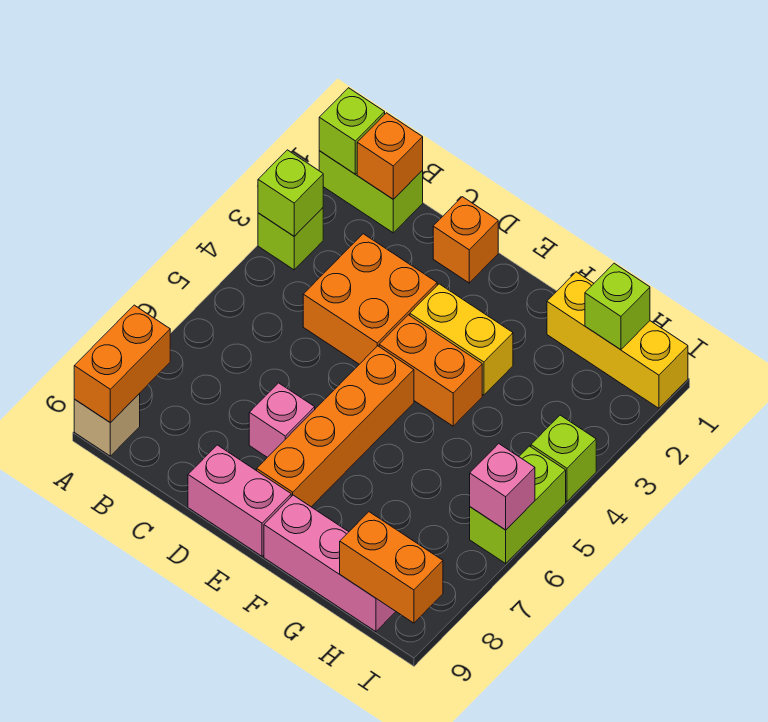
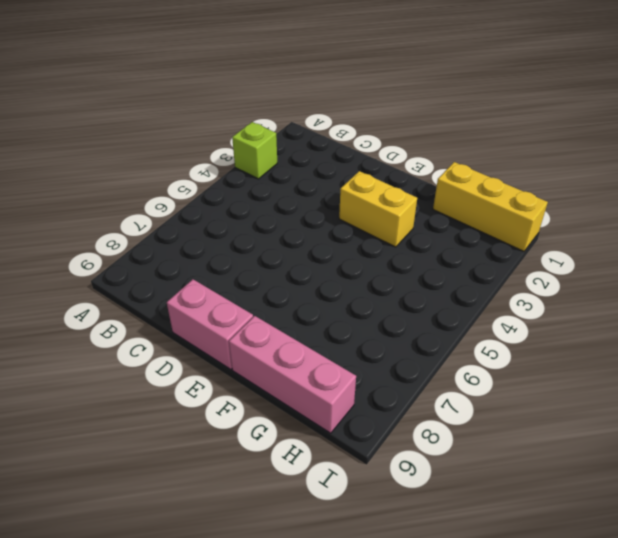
none -> lime 1x2 brick [319,151,423,233]
none -> tan 1x1 brick [74,394,140,456]
none -> orange 2x2 brick [303,234,437,364]

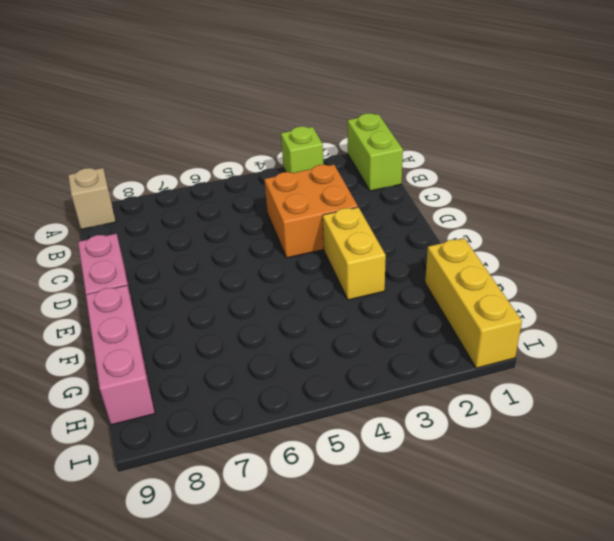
none -> orange 1x1 brick [433,197,498,283]
none -> pink 1x1 brick [249,383,315,457]
none -> orange 1x2 brick [379,315,482,426]

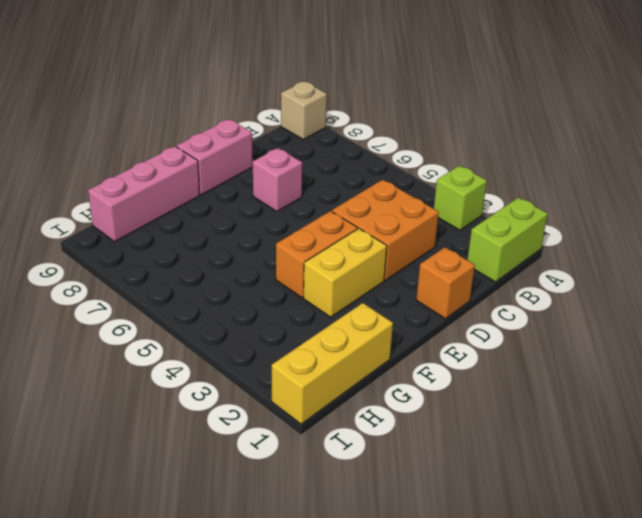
none -> orange 1x4 brick [257,346,414,507]
none -> lime 1x1 brick [531,415,596,501]
none -> lime 1x2 brick [470,446,566,563]

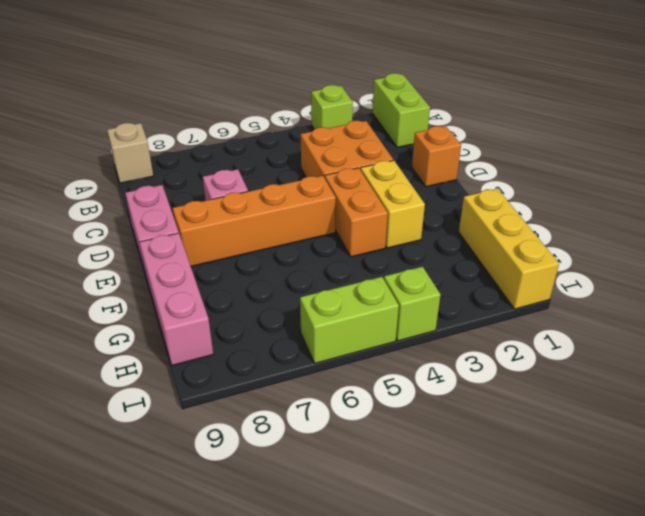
none -> lime 1x1 brick [319,88,385,174]
none -> lime 1x1 brick [258,150,323,236]
none -> orange 1x2 brick [74,305,170,423]

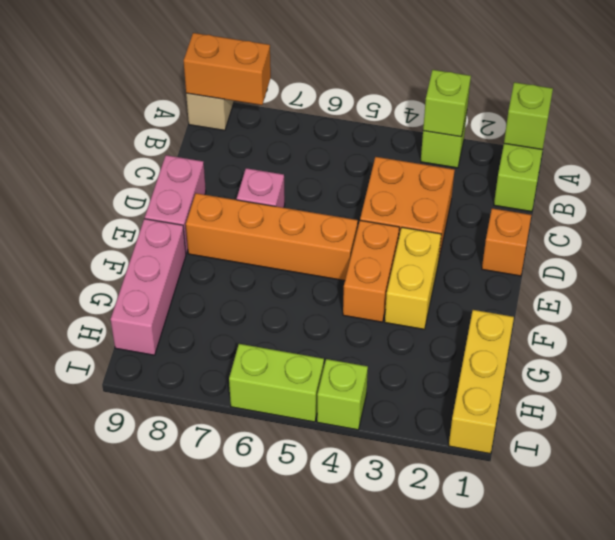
none -> orange 1x1 brick [357,113,423,199]
none -> lime 1x1 brick [585,263,650,350]
none -> orange 1x2 brick [340,512,443,623]

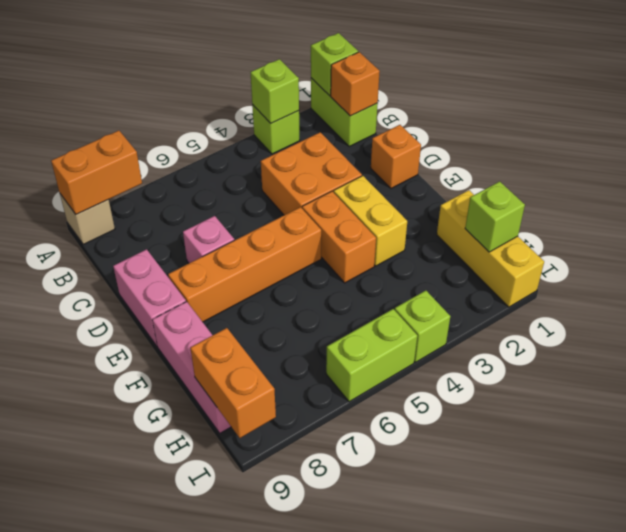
none -> pink 1x1 brick [470,444,535,530]

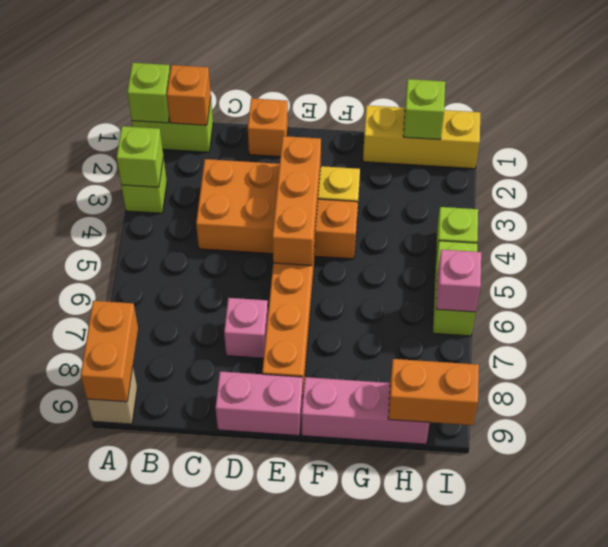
orange 1x3 brick [272,136,321,266] -> none

